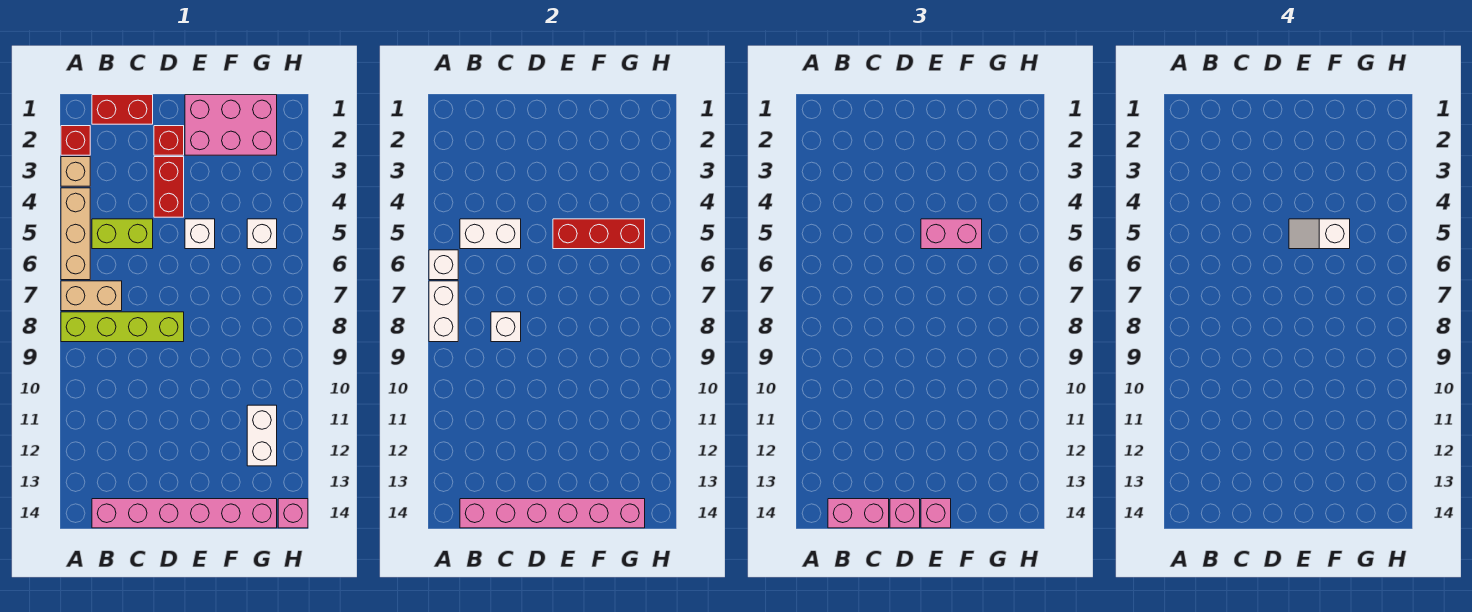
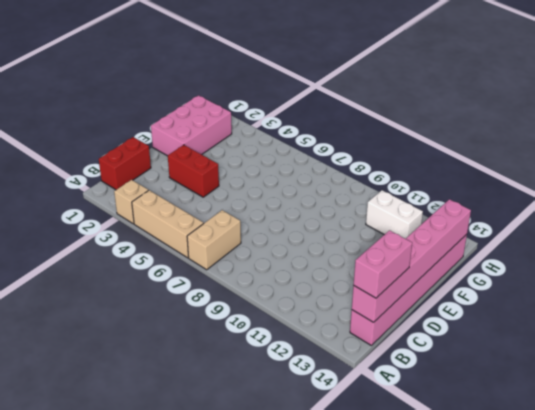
none -> red 1x1 brick [61,126,90,155]
none -> lime 1x4 brick [61,312,184,342]
none -> lime 1x2 brick [92,219,153,249]

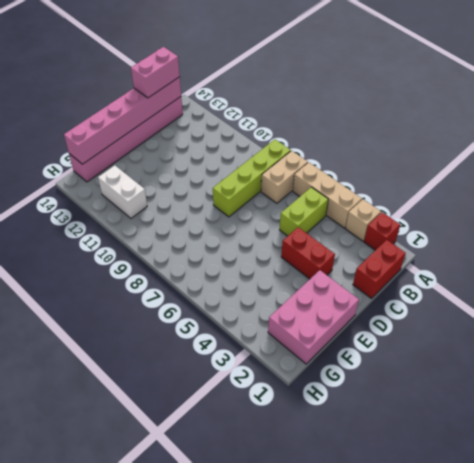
none -> red 1x1 brick [154,126,184,155]
none -> white 1x1 brick [185,219,215,249]
none -> white 1x1 brick [247,219,277,249]

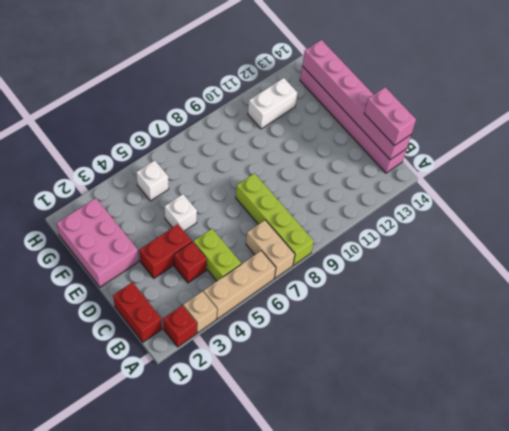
red 1x1 brick [174,242,207,283] -> red 1x1 brick moved to [154,126,184,155]
none -> pink 1x1 brick [278,499,308,528]
none -> white 1x1 brick [429,250,458,280]
none -> white 1x2 brick [429,281,458,342]

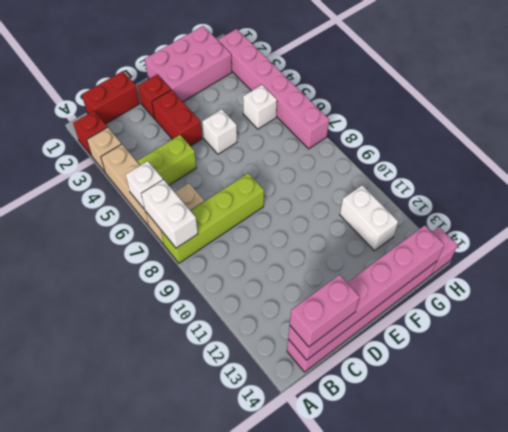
pink 1x6 brick [218,29,329,149] -> none
none -> white 1x2 brick [460,219,521,249]
none -> white 1x1 brick [491,312,521,342]
none -> red 1x3 brick [553,219,645,249]

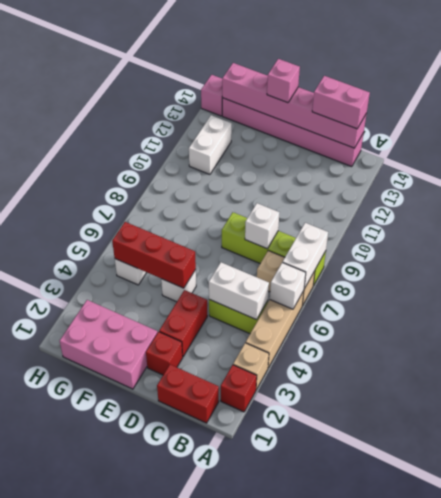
none -> pink 1x1 brick [890,499,920,528]
none -> pink 1x2 brick [921,219,982,249]
none -> white 1x2 slope [1289,219,1350,249]

